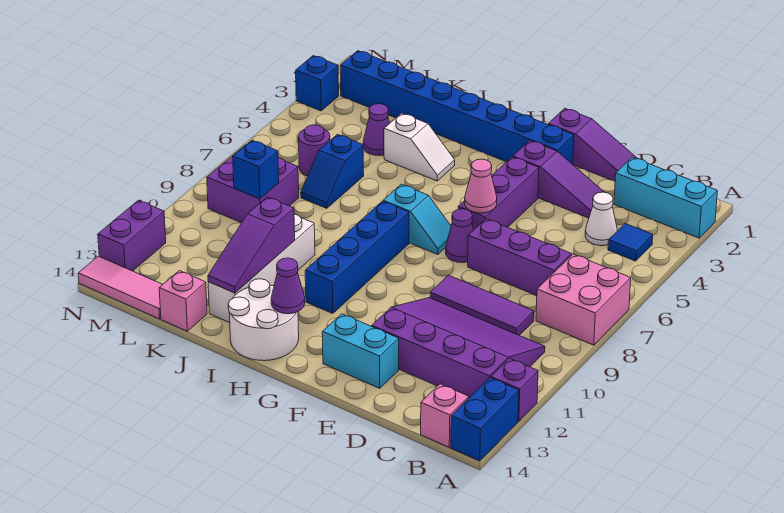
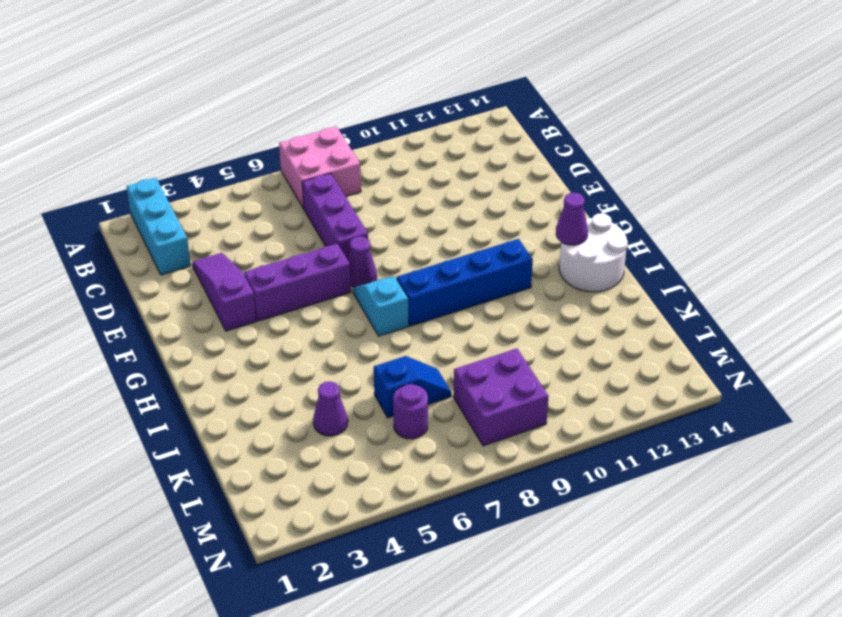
none -> purple 1x1 brick [491,358,538,421]
none -> blue 1x2 brick [451,378,519,461]
none -> blue 1x1 tile [608,223,653,261]
none -> purple 3x4 slope [372,298,545,398]

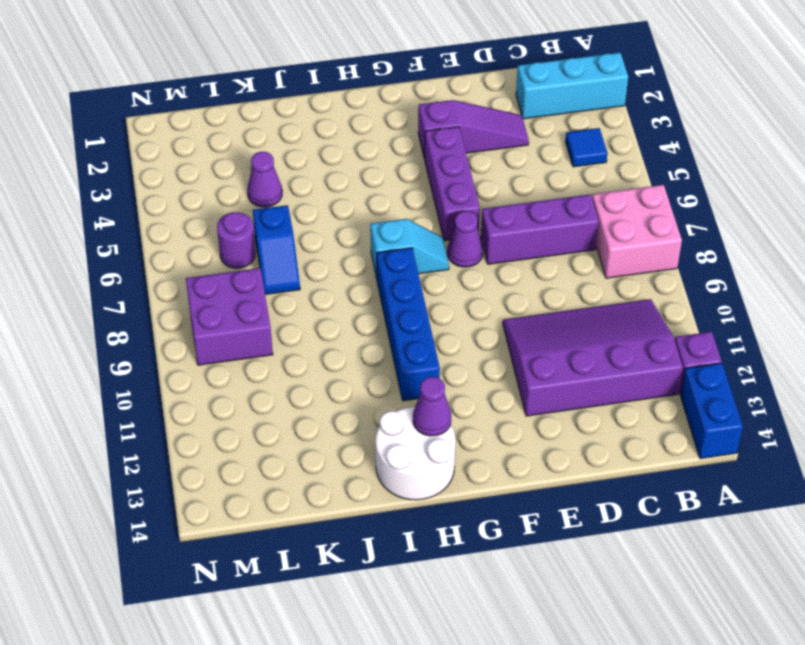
none -> pink 1x1 brick [421,384,469,447]
none -> white 1x1 cone [585,192,617,246]
none -> purple 1x3 tile [430,275,534,335]
none -> purple 1x3 slope [548,108,638,181]

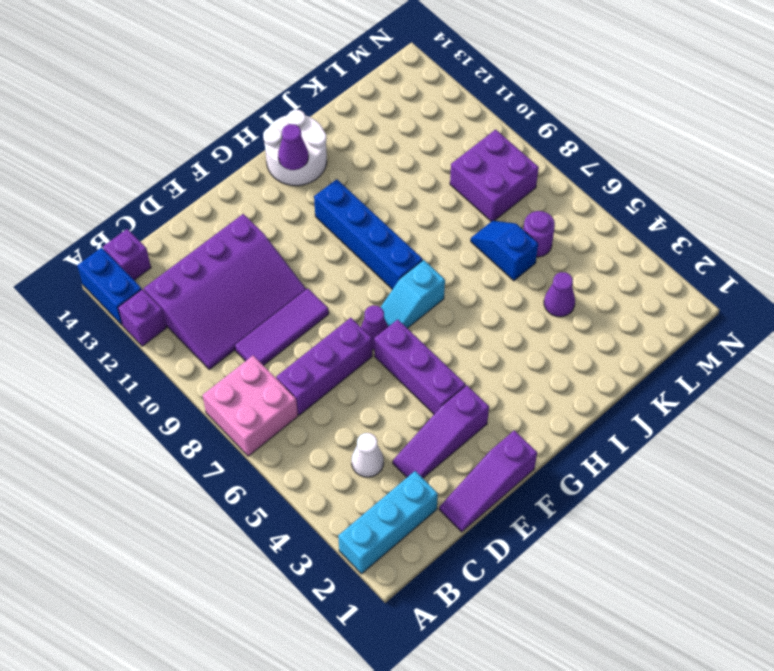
purple 1x1 brick [103,229,151,280] -> pink 1x1 brick [421,384,469,447]
none -> blue 1x1 tile [608,223,653,261]
none -> cyan 1x2 brick [322,314,399,388]
none -> blue 1x8 brick [340,51,574,164]
none -> white 1x2 slope [384,113,455,181]

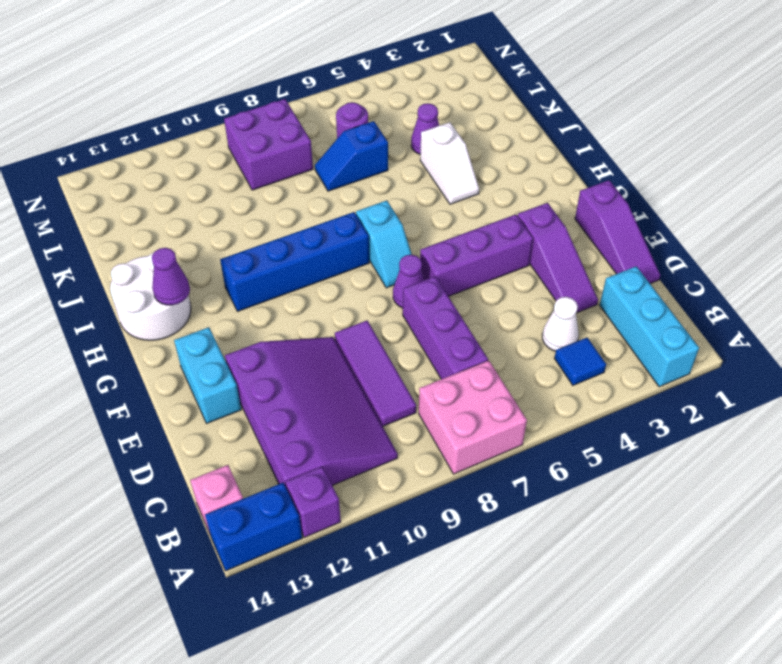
none -> blue 1x8 brick [340,51,574,164]
none -> white 1x4 brick [208,214,315,323]
none -> pink 1x1 brick [159,271,207,331]
none -> pink 1x3 tile [78,256,163,319]

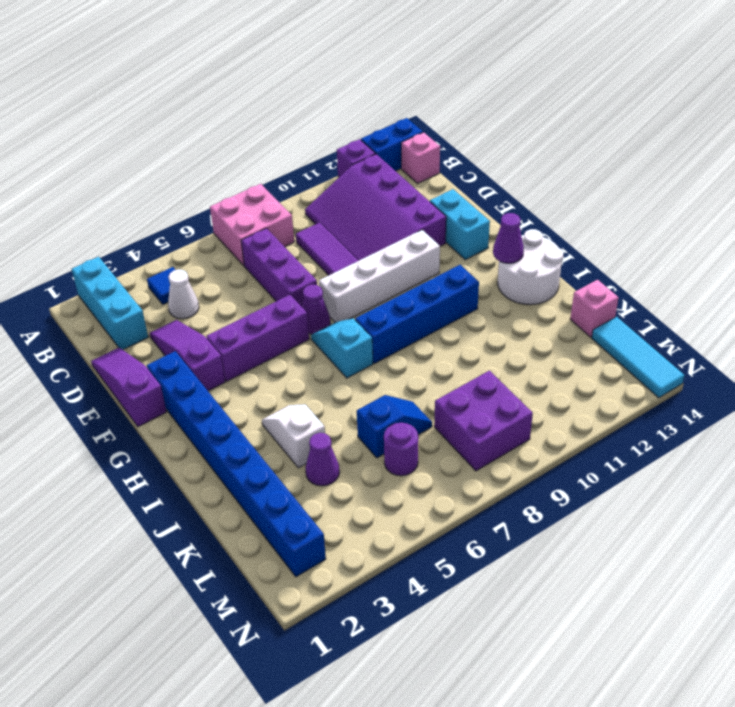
white 1x4 brick [319,230,440,322] -> white 1x4 brick moved to [208,214,315,323]
cyan 1x3 tile [592,317,684,398] -> pink 1x3 tile [78,256,163,319]
none -> blue 1x1 brick [296,56,339,111]
none -> purple 1x2 brick [98,200,166,271]
none -> pink 1x1 cone [465,159,497,213]
none -> purple 1x3 slope [208,197,295,293]

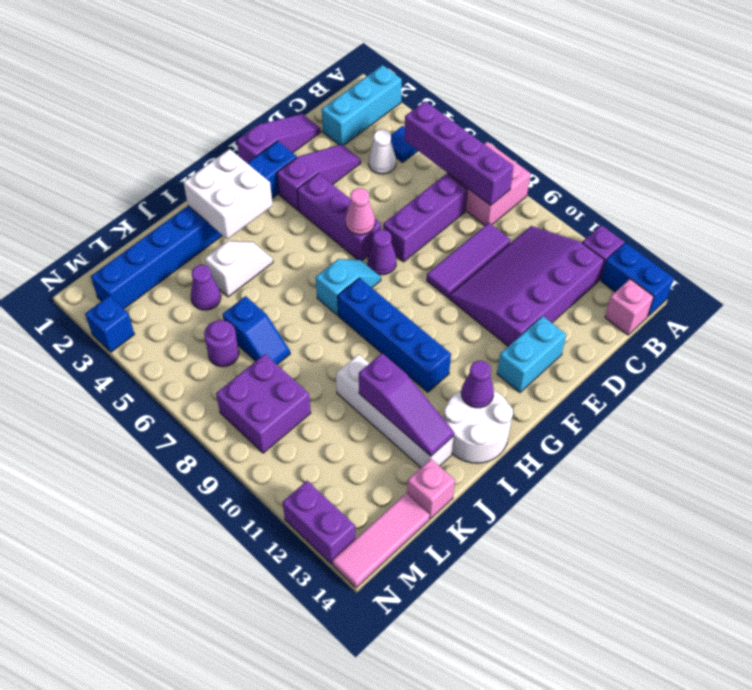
purple 1x4 brick [404,101,514,205] -> none
white 2x2 brick [183,149,273,239] -> none
none -> blue 1x1 brick [233,140,279,199]

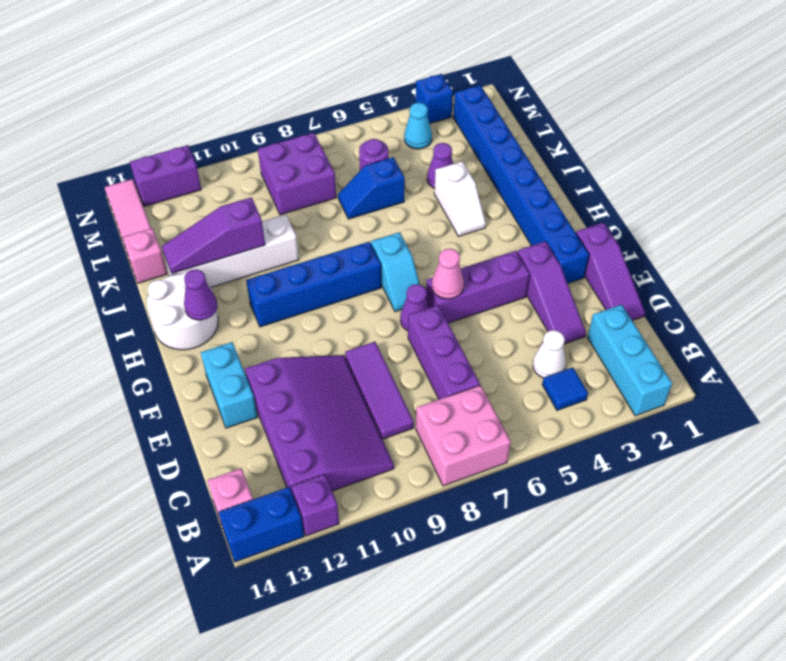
cyan 1x1 cone [404,103,432,149] -> none
none -> blue 1x1 brick [233,140,279,199]

